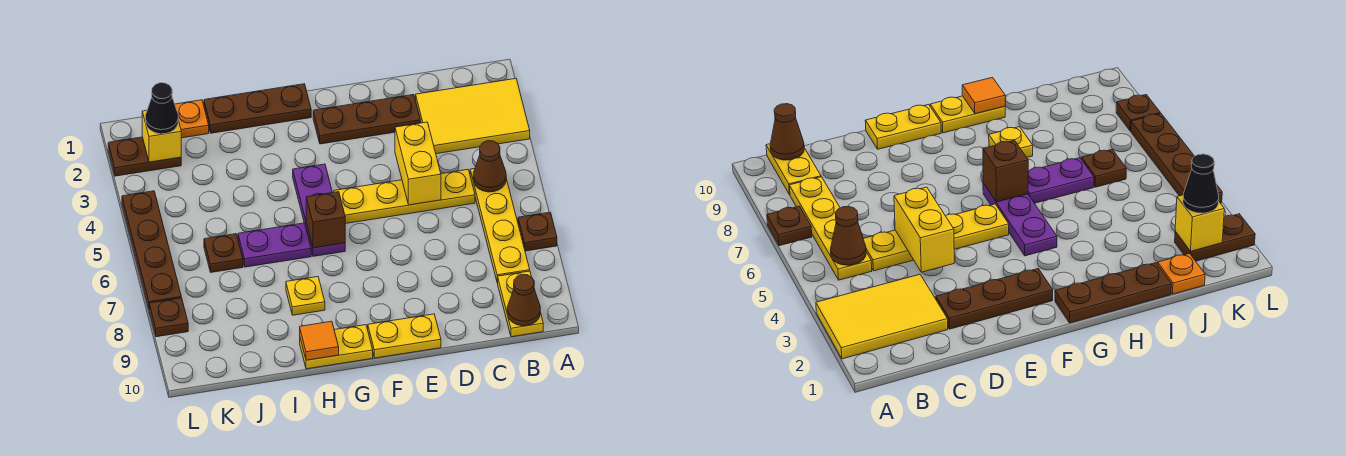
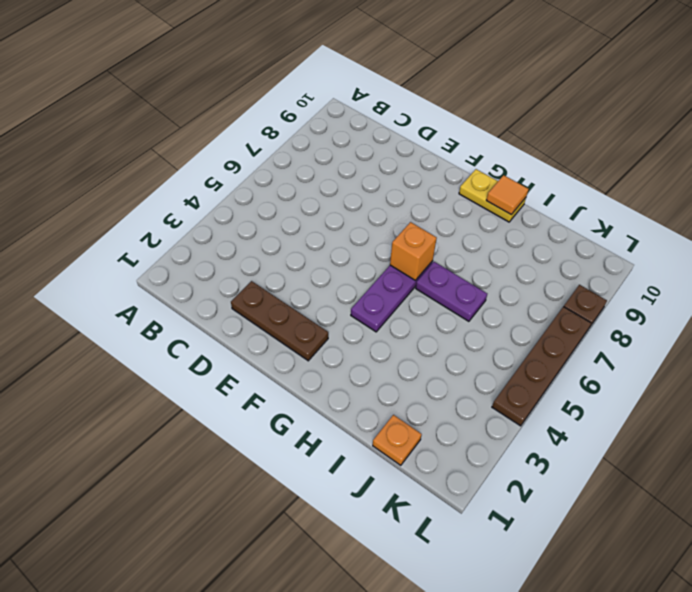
orange 1x1 brick [390,222,437,280] -> brown 1x1 brick [306,192,345,248]
none -> yellow 2x3 tile [416,79,530,154]
none -> brown 1x1 plate [518,212,557,251]
none -> yellow 1x4 plate [470,168,530,283]

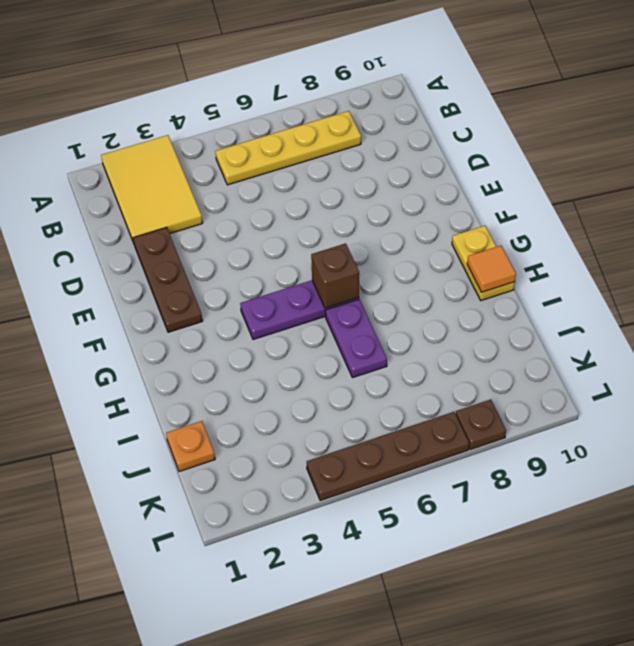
none -> brown 1x1 plate [518,212,557,251]
none -> yellow 1x2 plate [498,271,543,337]
none -> yellow 1x4 plate [334,170,475,224]

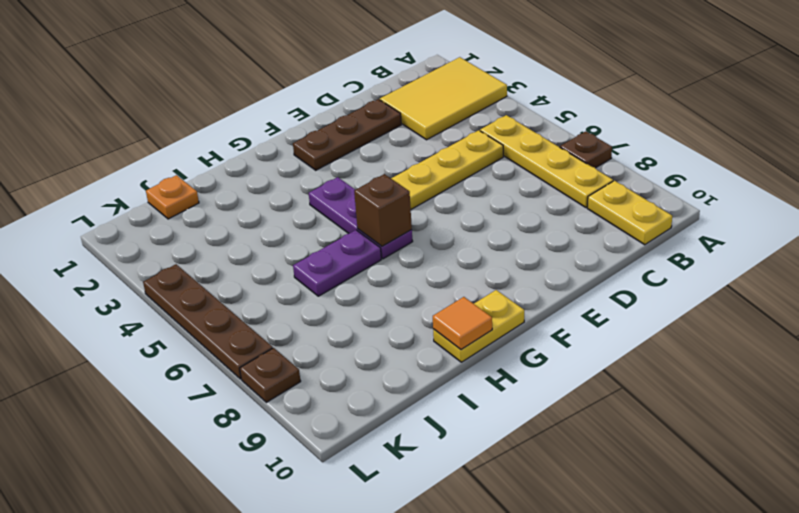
none -> yellow 1x2 plate [368,314,441,358]
none -> brown 1x3 plate [204,84,311,133]
none -> yellow 1x1 plate [286,277,325,315]

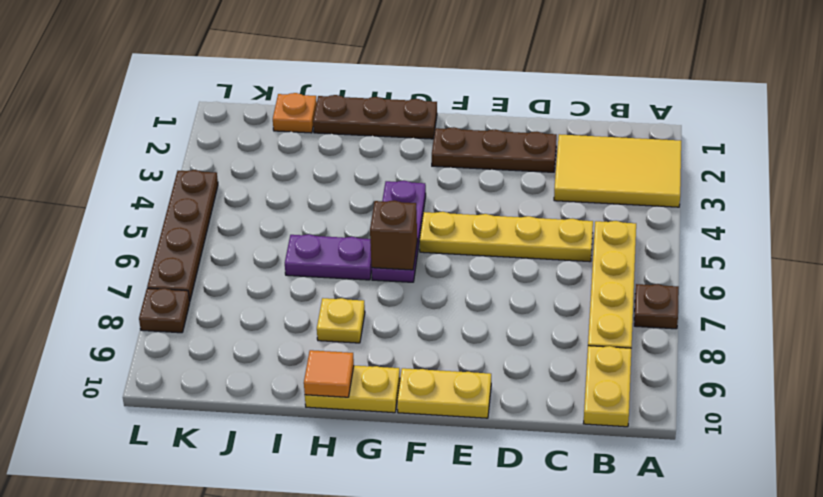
none -> brown 1x1 plate [204,234,243,272]
none -> brown 1x2 plate [108,137,181,176]
none -> brown 1x1 cone [473,141,506,192]

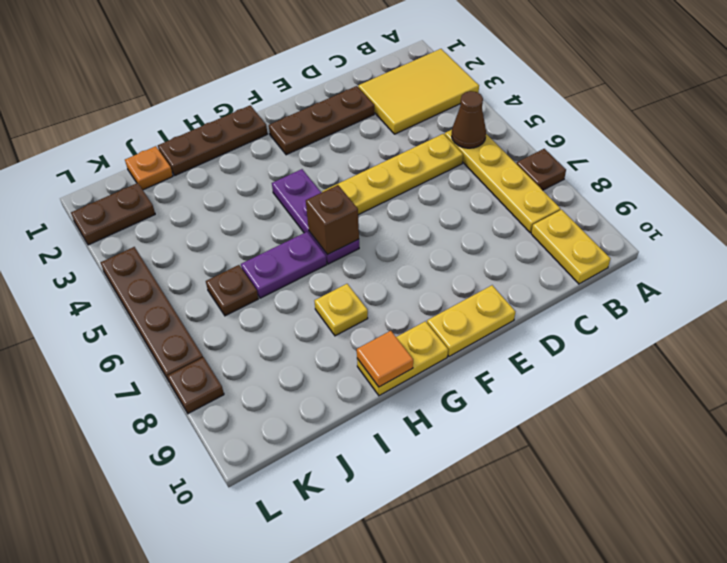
none -> brown 1x1 cone [507,275,540,326]
none -> yellow 1x2 brick [395,122,441,205]
none -> yellow 1x1 brick [142,110,181,162]

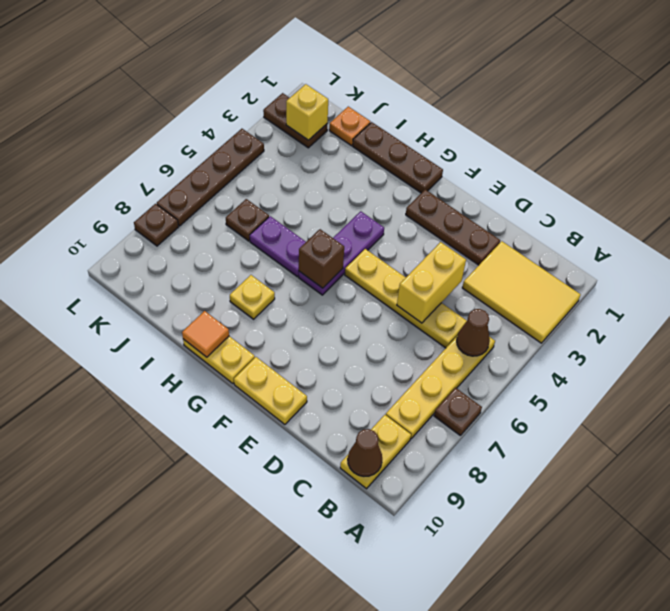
none -> black 1x1 cone [145,83,178,134]

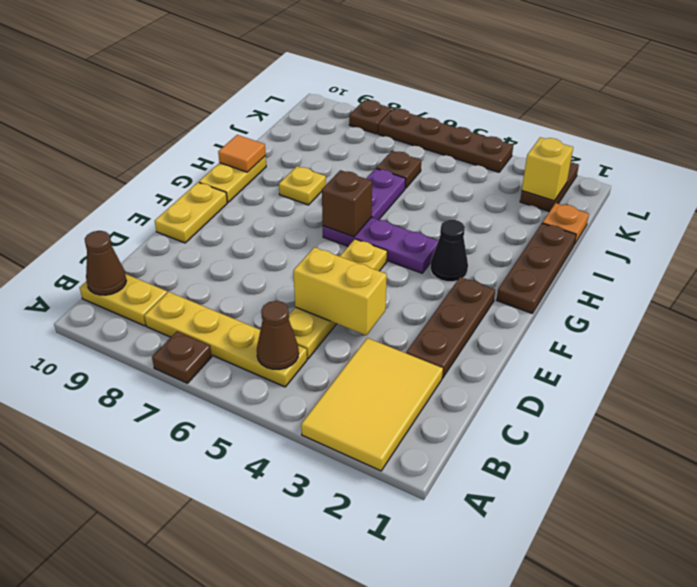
black 1x1 cone [431,220,468,282] -> black 1x1 cone moved to [145,83,178,134]

